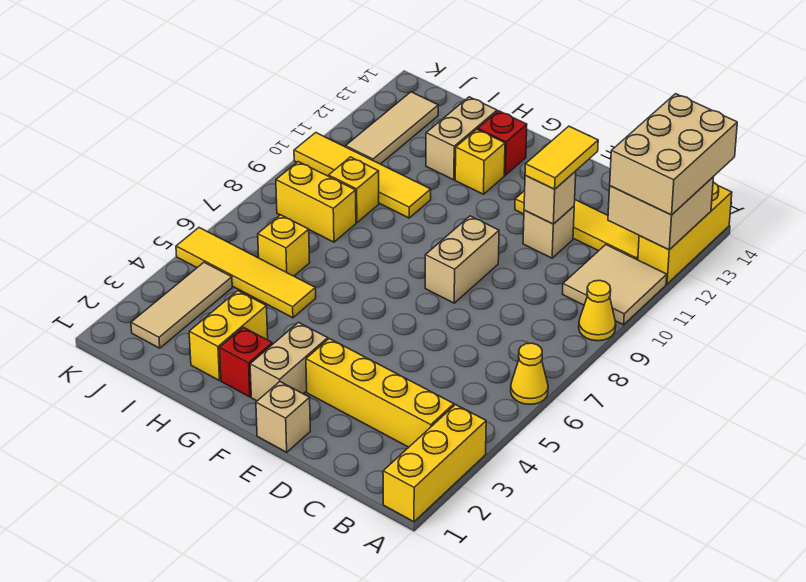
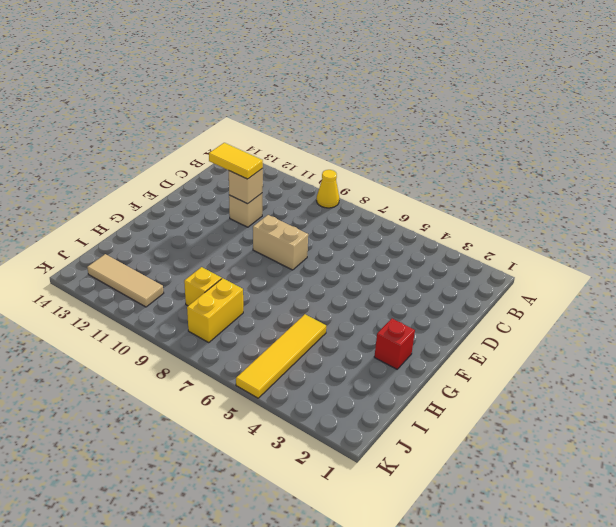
none -> yellow 1x3 brick [383,405,486,522]
none -> yellow 1x1 cone [511,343,548,404]
none -> tan 2x2 tile [563,245,667,325]

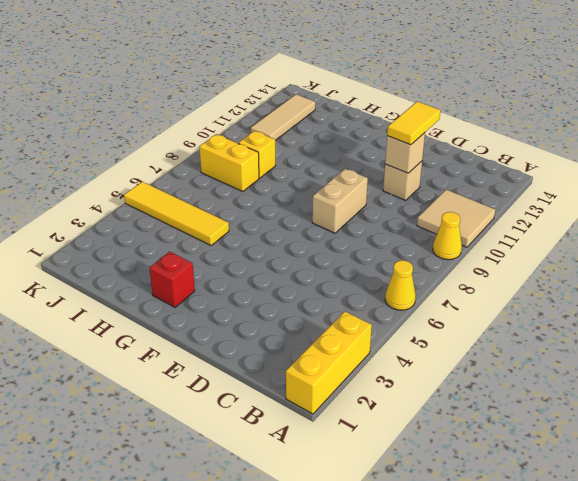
none -> yellow 1x3 brick [638,182,732,284]
none -> yellow 1x4 brick [306,339,454,447]
none -> yellow 1x4 tile [515,191,639,260]

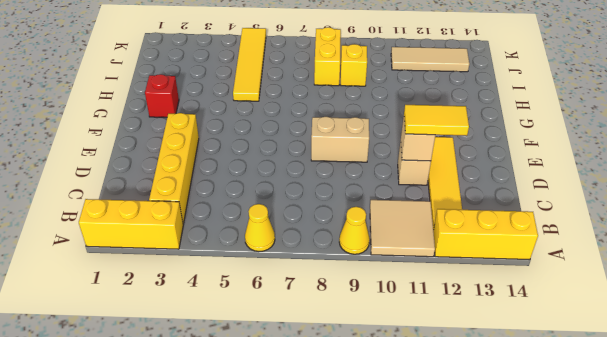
none -> tan 1x1 brick [256,382,310,452]
none -> tan 1x2 brick [250,322,328,401]
none -> yellow 1x1 brick [455,129,505,194]

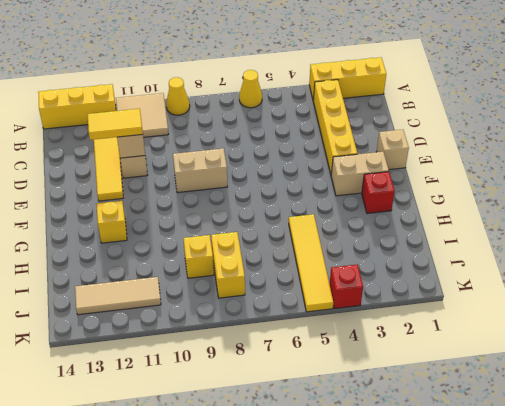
red 1x1 brick [329,264,363,309] -> red 1x1 brick moved to [478,111,527,175]
none -> yellow 1x2 brick [189,291,268,381]
none -> yellow 1x4 tile [294,133,431,218]
none -> tan 1x2 brick [426,97,497,180]

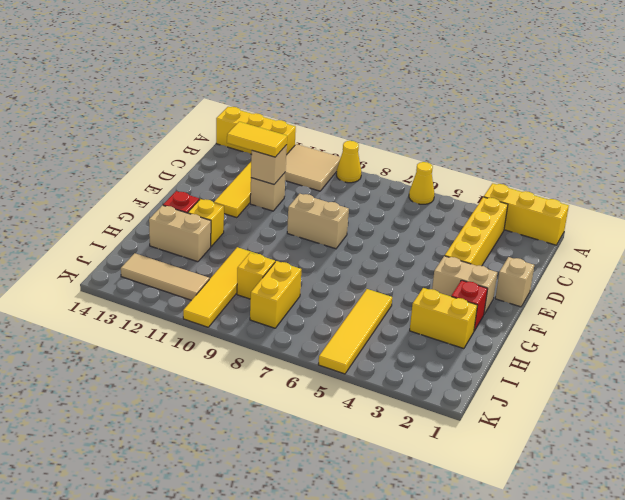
none -> yellow 1x1 brick [258,215,310,276]
none -> tan 1x3 tile [131,262,232,348]
none -> tan 2x2 brick [608,177,713,250]

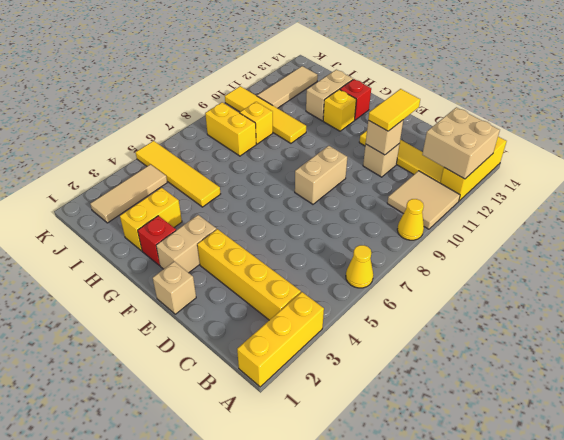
none -> yellow 1x1 brick [258,215,310,276]
none -> tan 2x3 brick [610,94,737,215]

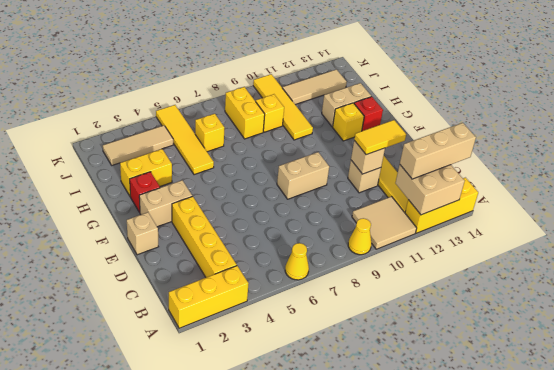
tan 1x3 brick [400,123,476,179] -> tan 2x3 brick [610,94,737,215]

